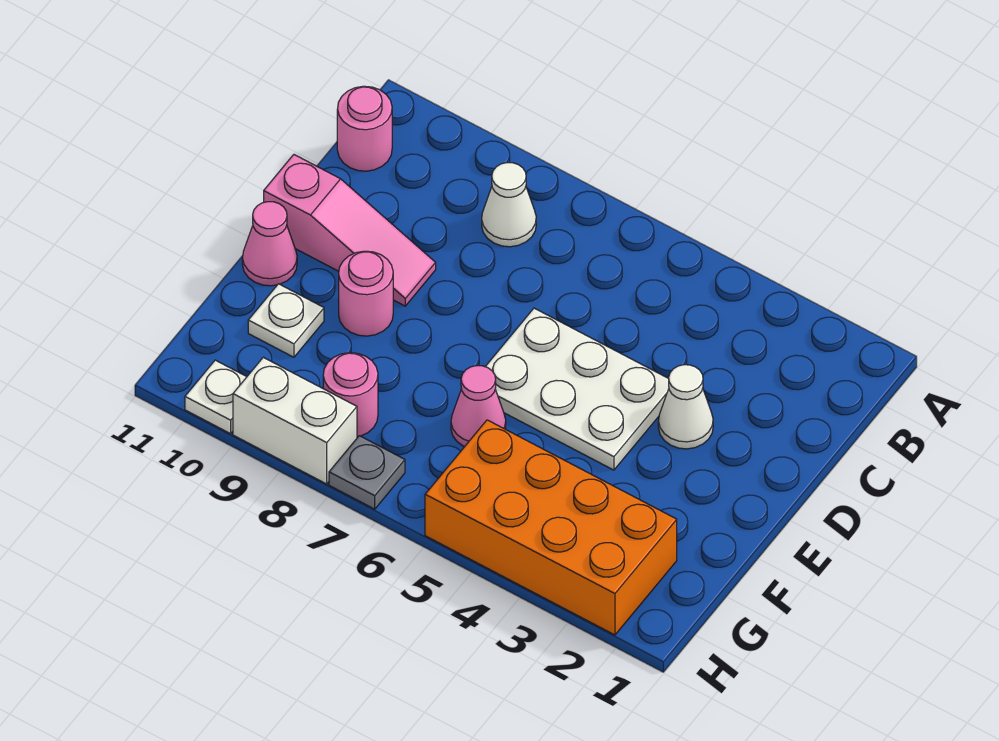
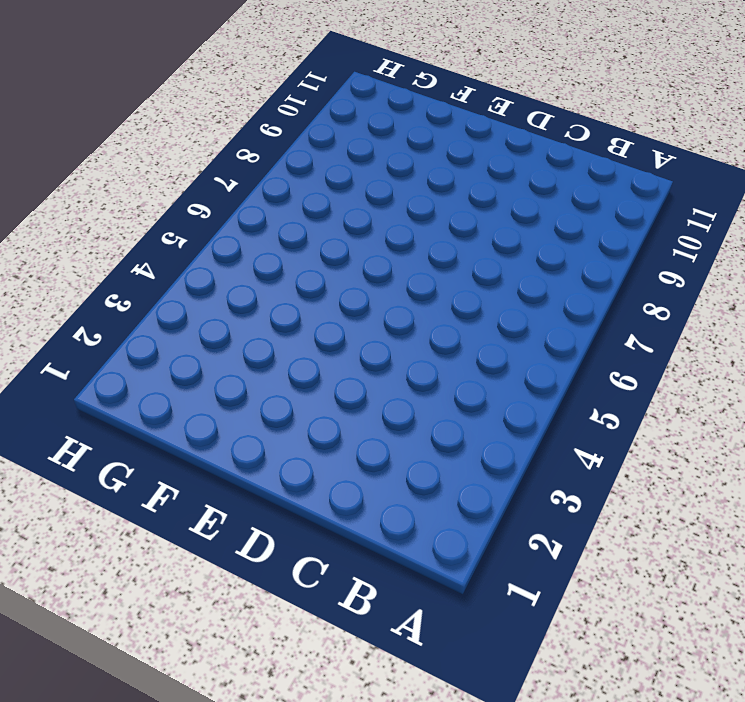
none -> white 1x1 cone [482,163,536,247]
none -> pink 1x1 round brick [337,86,392,171]
none -> white 1x1 cone [658,365,713,449]

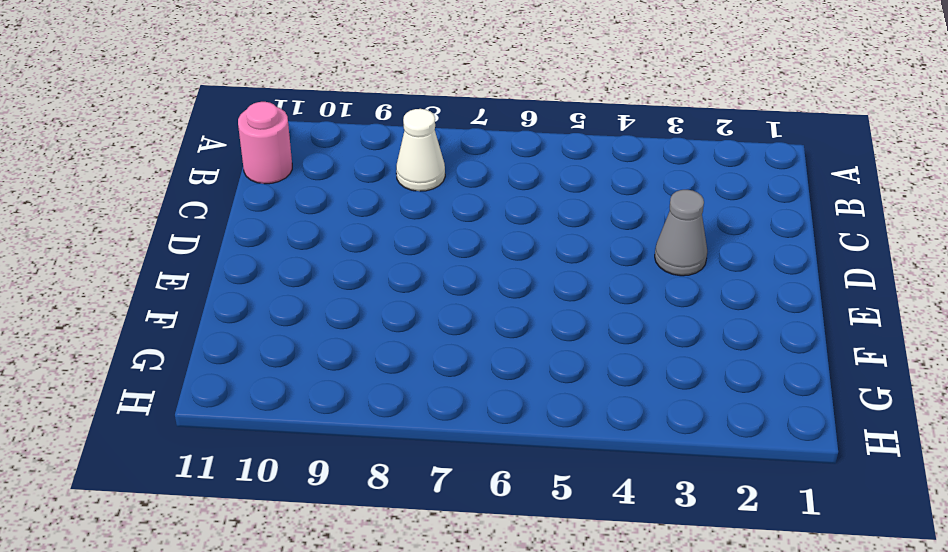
grey 1x1 cone [655,190,707,276] -> white 1x1 cone [658,365,713,449]
none -> white 2x3 plate [485,308,669,470]
none -> pink 1x3 slope [264,155,436,306]
none -> pink 1x1 round brick [339,251,393,336]

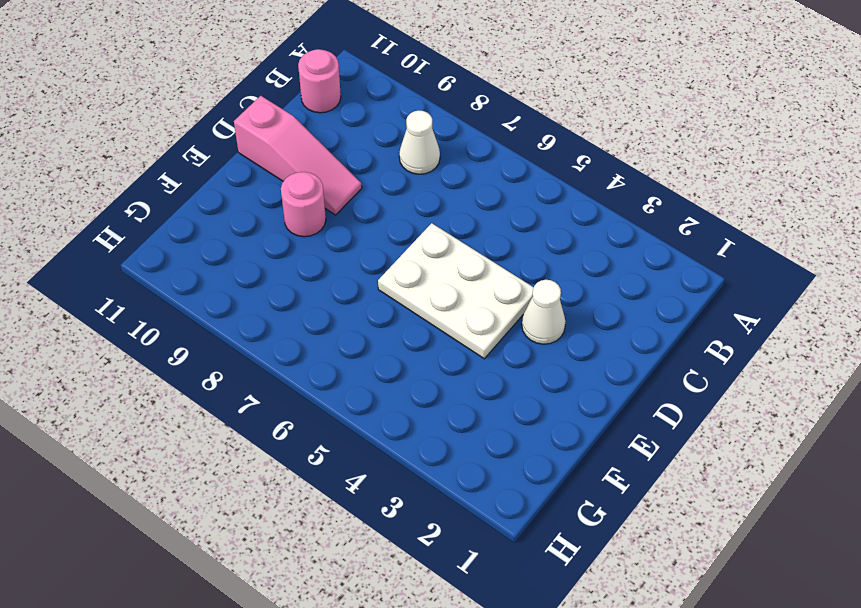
none -> pink 1x1 cone [242,202,297,286]
none -> pink 1x1 cone [451,366,506,447]
none -> white 1x1 plate [248,284,324,357]

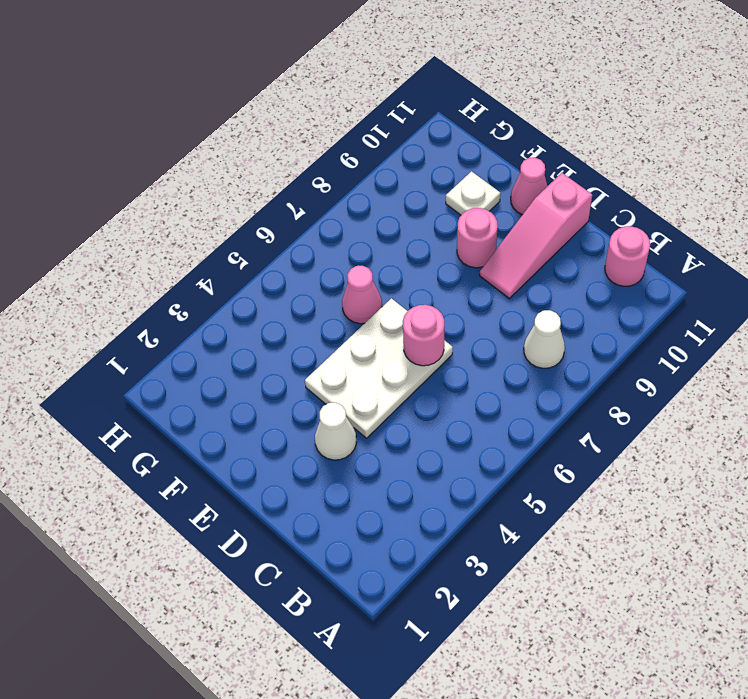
pink 1x1 round brick [403,305,444,366] -> pink 1x1 round brick moved to [323,353,378,437]
none -> orange 2x4 brick [425,420,677,635]
none -> grey 1x1 plate [329,436,405,509]
none -> white 1x2 brick [233,357,357,484]

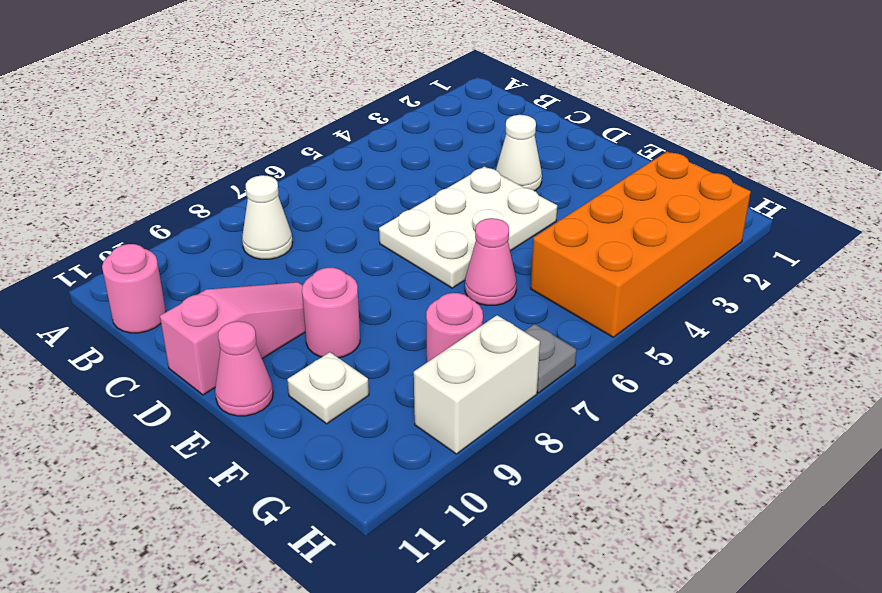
none -> white 1x1 plate [185,360,246,434]

